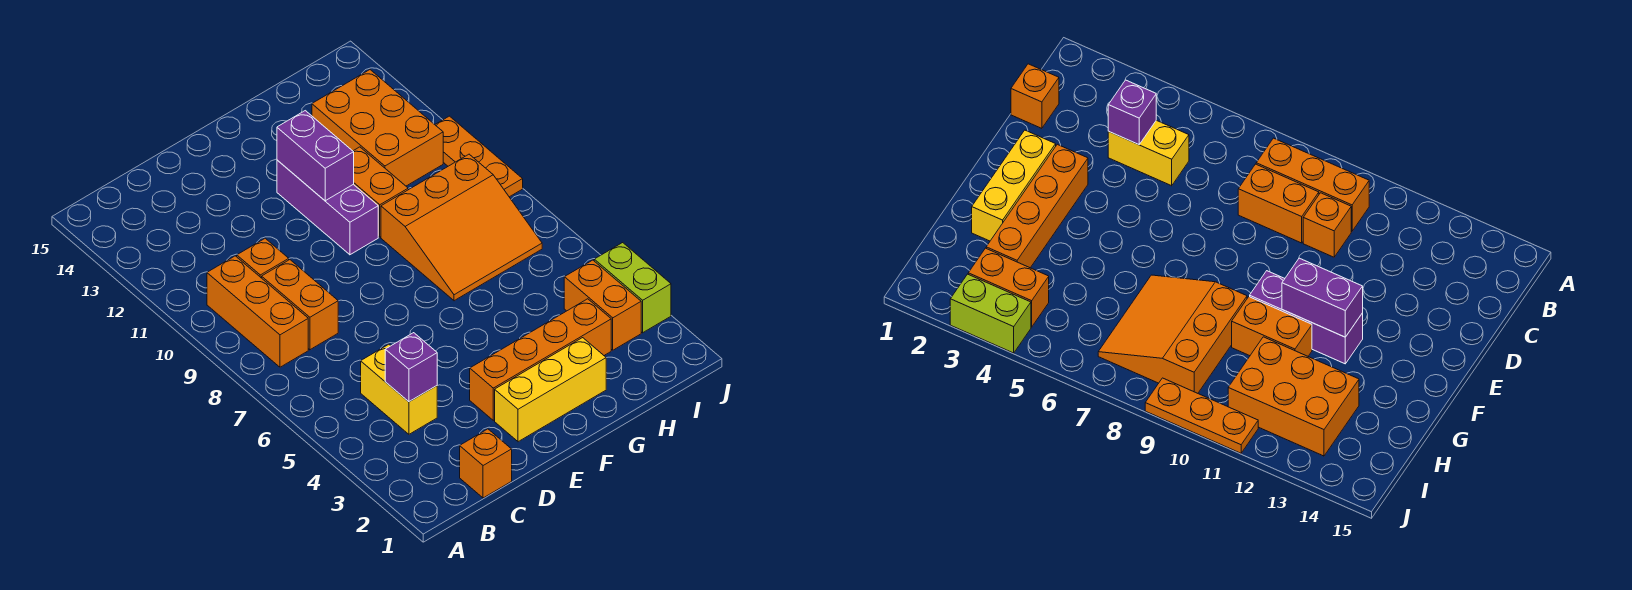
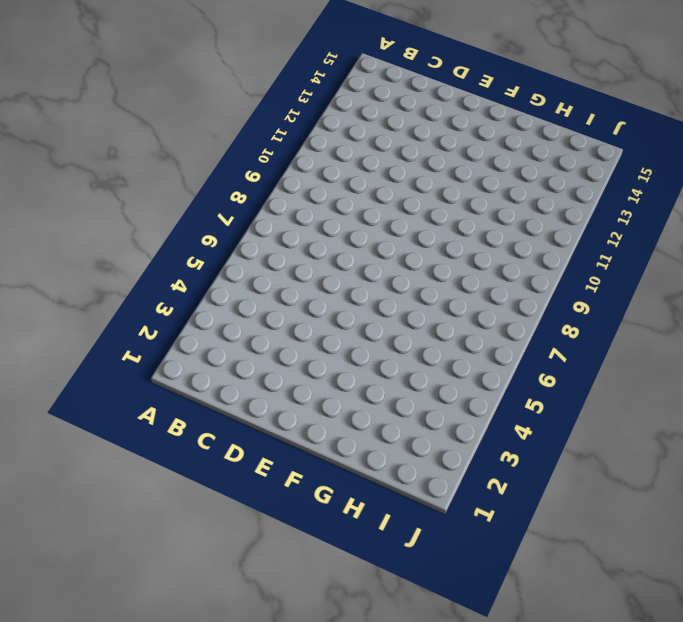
none -> orange 1x3 brick [207,256,308,367]
none -> orange 1x1 brick [460,429,512,498]
none -> yellow 1x2 brick [361,344,437,434]

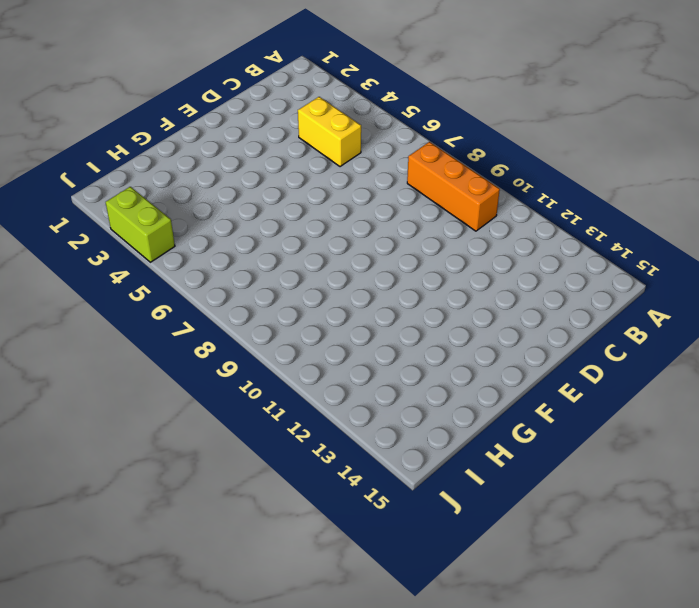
none -> orange 1x1 brick [460,429,512,498]
none -> orange 1x2 brick [262,260,338,350]
none -> orange 1x1 brick [237,238,289,278]

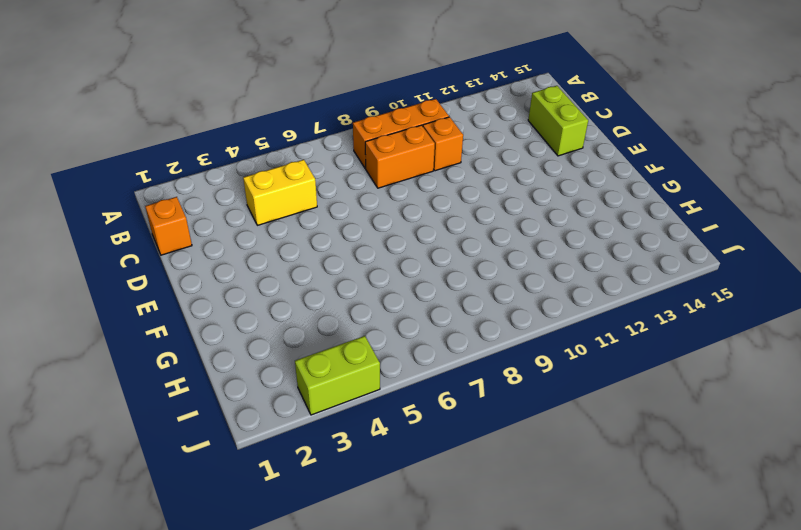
lime 1x2 brick [528,86,588,156] -> none
none -> yellow 1x3 brick [495,338,606,442]
none -> orange 1x4 brick [470,299,611,420]
none -> purple 1x3 brick [277,160,378,255]

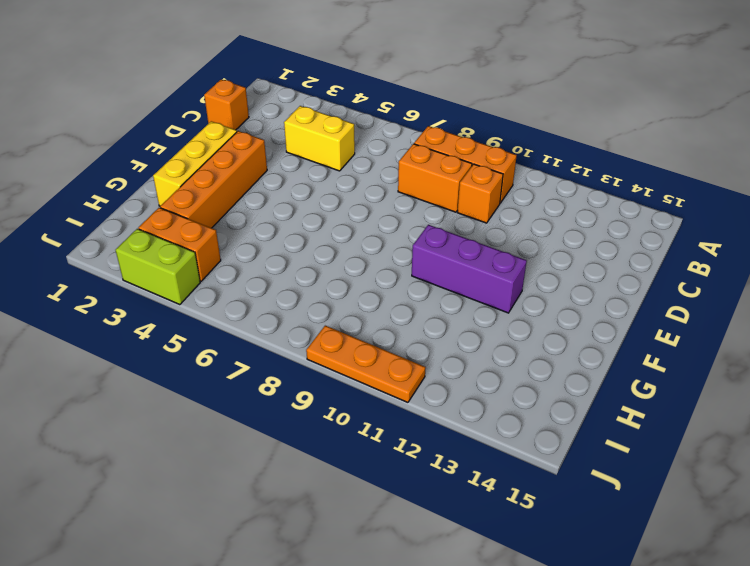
none -> orange 3x3 slope [381,154,542,301]
none -> orange 1x2 brick [353,147,408,237]
none -> orange 2x3 brick [312,70,443,186]

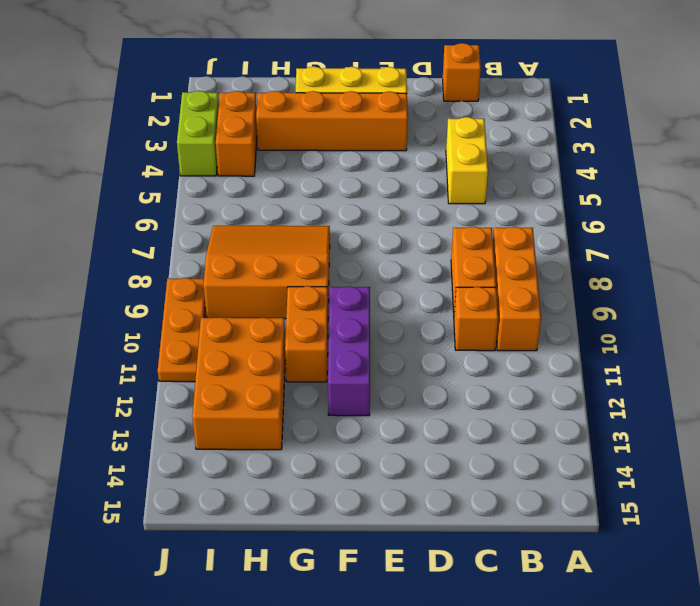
none -> purple 1x1 brick [385,333,437,402]
none -> purple 1x2 brick [277,111,354,201]

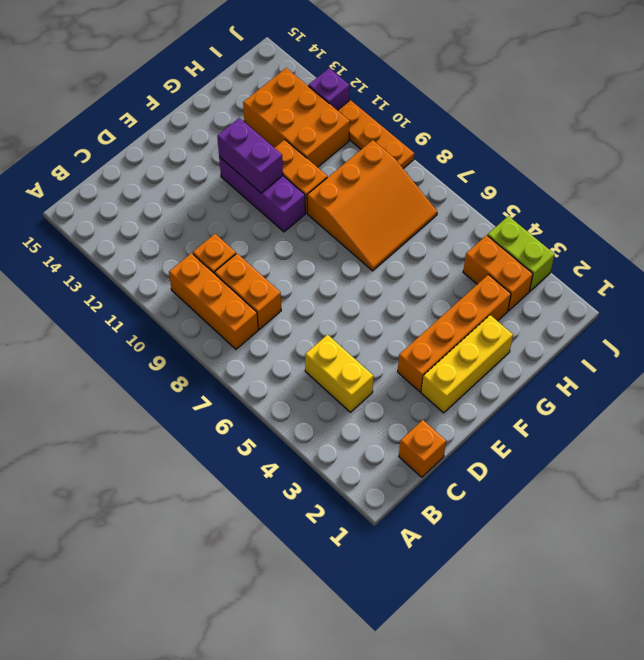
purple 1x1 brick [308,68,350,110] -> purple 1x1 brick moved to [385,333,437,402]

